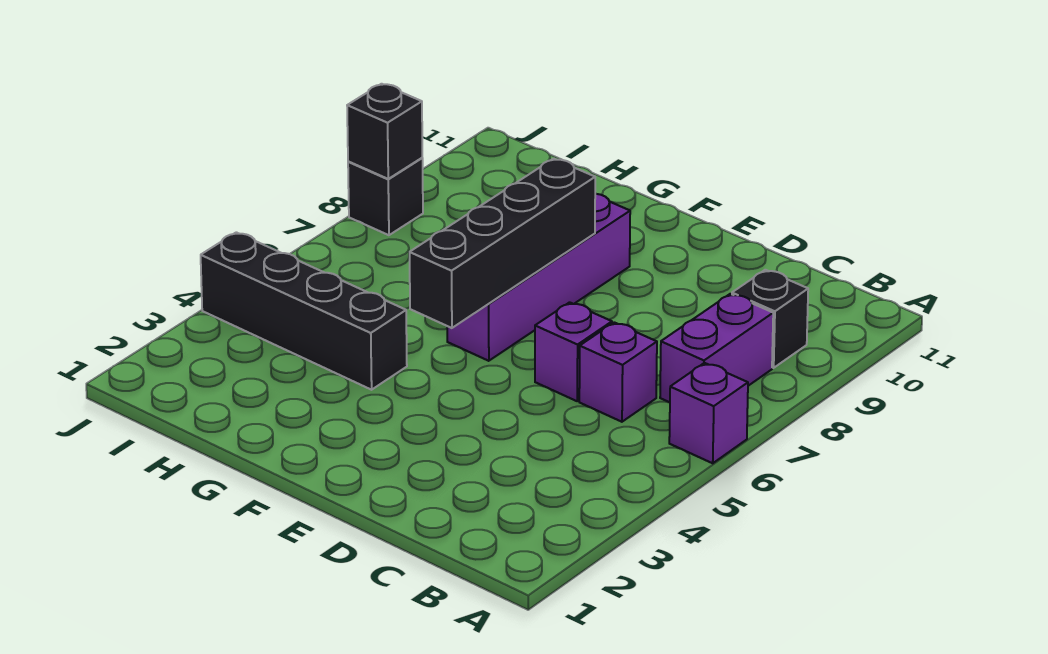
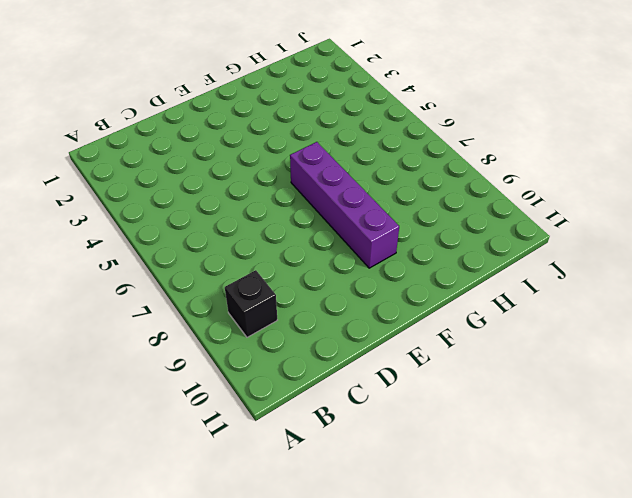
none -> purple 1x1 brick [669,363,748,463]
none -> purple 1x2 brick [660,294,773,402]

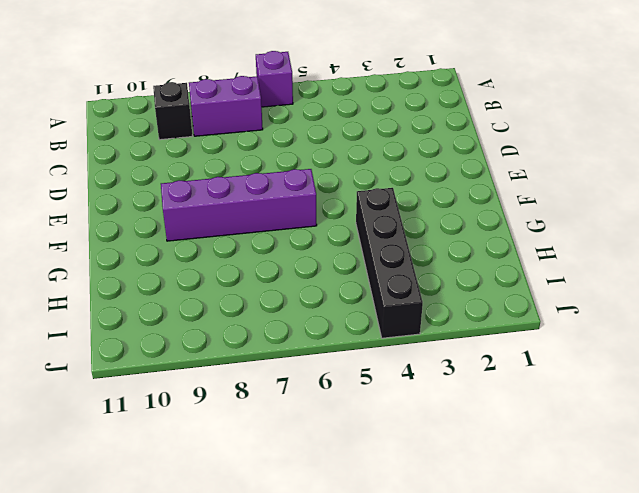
none -> purple 1x1 brick [579,322,657,422]
none -> purple 1x1 brick [535,302,612,401]

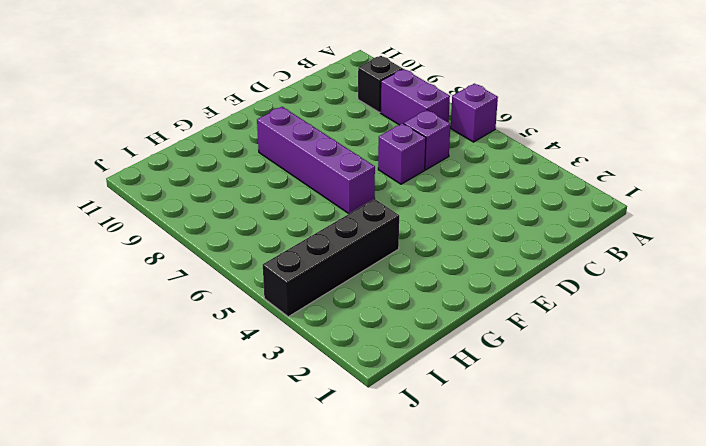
none -> black 1x1 brick [348,158,423,235]
none -> black 1x4 brick [410,159,595,328]

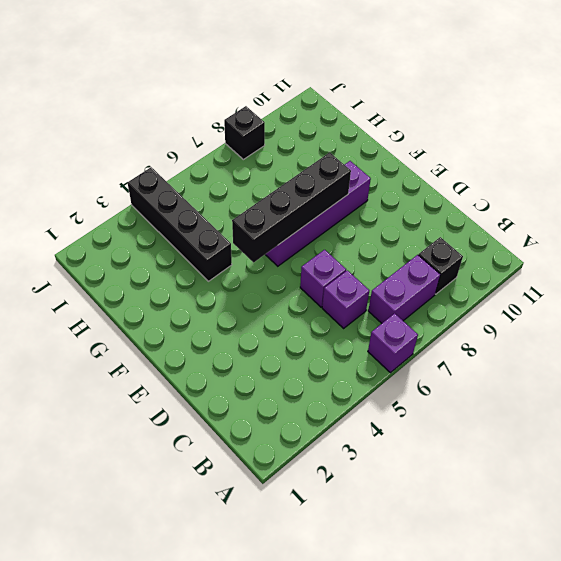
none -> black 1x1 brick [347,84,422,179]

